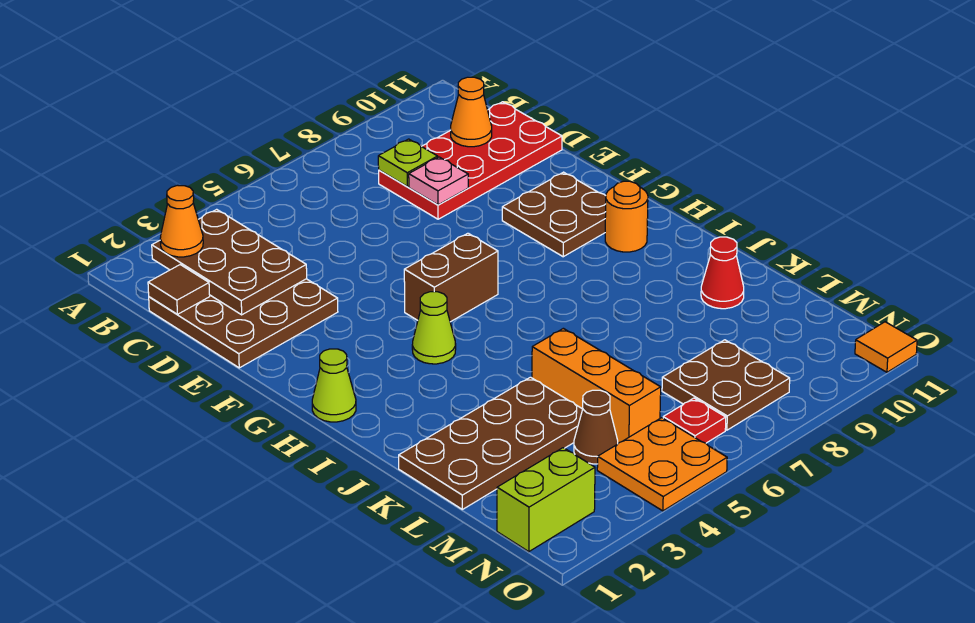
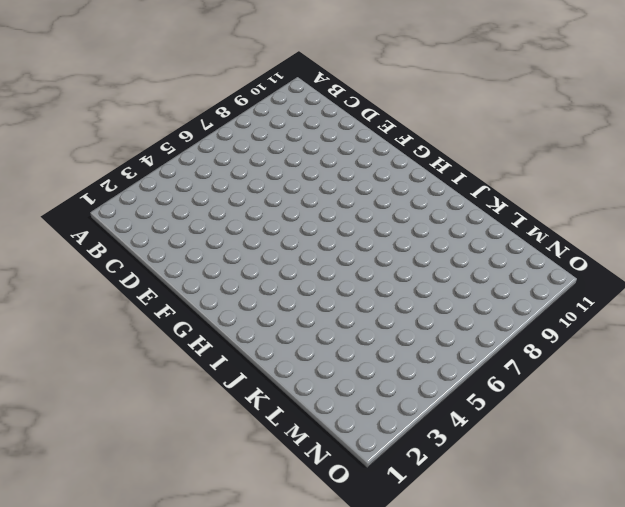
none -> brown 3x3 plate [149,279,338,368]
none -> red 2x4 plate [379,102,562,219]
none -> brown 2x2 plate [502,172,606,257]

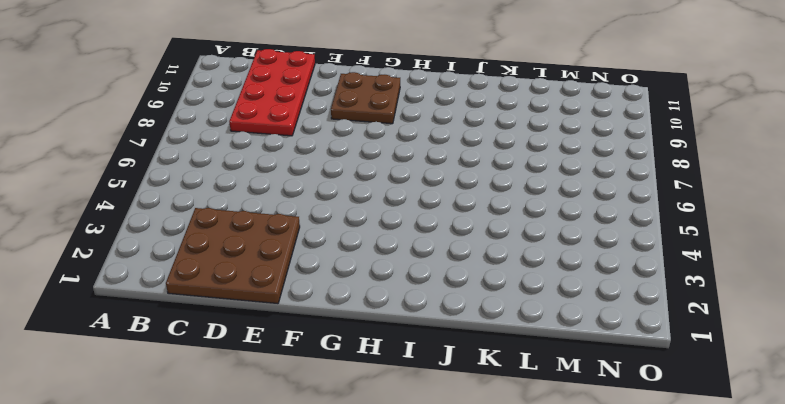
none -> brown 1x2 brick [404,233,498,322]
none -> lime 1x1 cone [312,349,356,422]
none -> lime 1x1 cone [412,292,456,364]

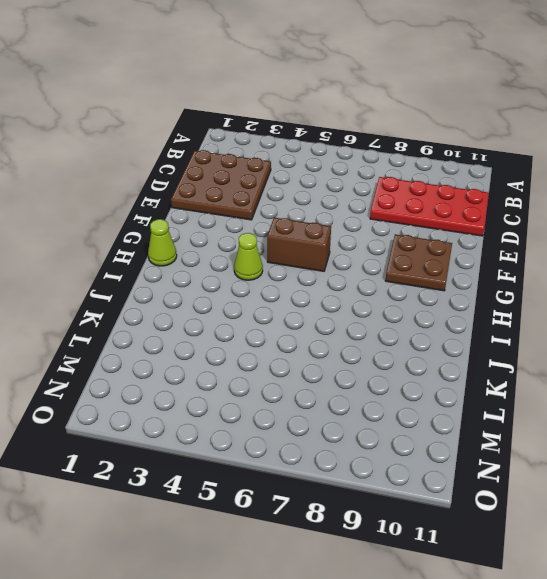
none -> orange 1x1 round brick [605,181,648,252]
none -> brown 2x4 plate [399,377,583,509]
none -> orange 1x3 brick [532,328,661,443]

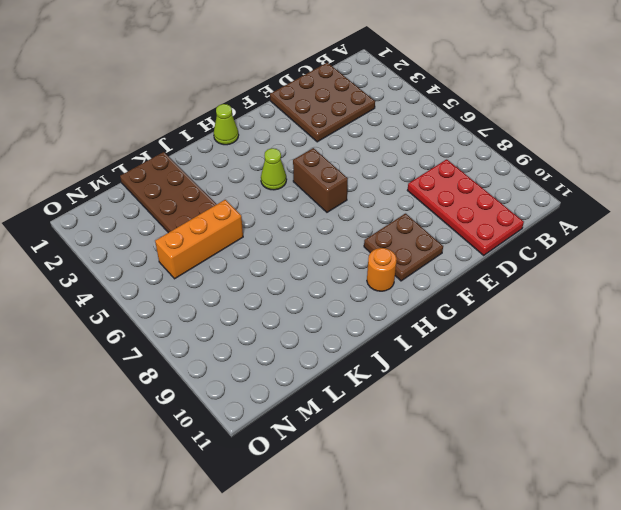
none -> red 1x1 cone [701,237,744,309]
none -> brown 1x1 cone [574,390,618,464]
none -> brown 2x2 plate [662,340,790,430]

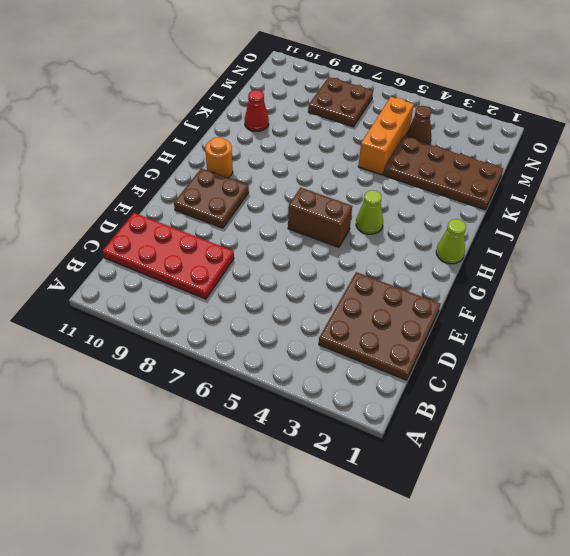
none -> lime 1x2 brick [497,448,595,552]
none -> orange 2x2 plate [597,418,727,511]
none -> red 1x1 plate [663,398,726,443]

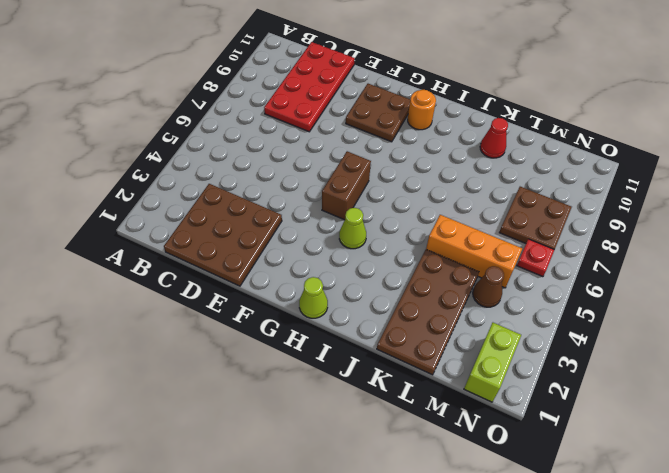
none -> orange 2x2 plate [597,418,727,511]
none -> orange 1x1 tile [855,322,917,372]
none -> brown 2x3 plate [152,209,307,315]

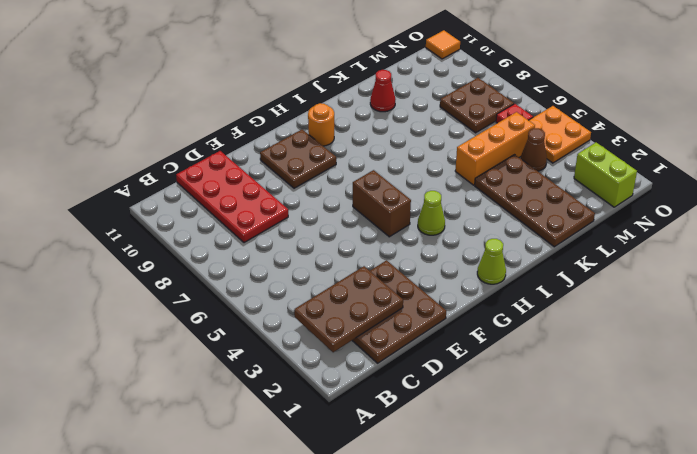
none -> brown 1x1 tile [148,265,210,314]
none -> lime 1x1 plate [378,139,438,187]
none -> orange 1x1 cone [451,77,492,147]

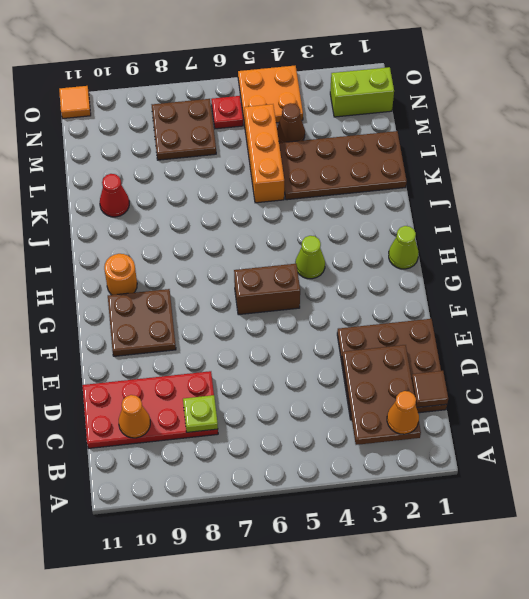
none -> pink 1x1 plate [409,157,468,205]

